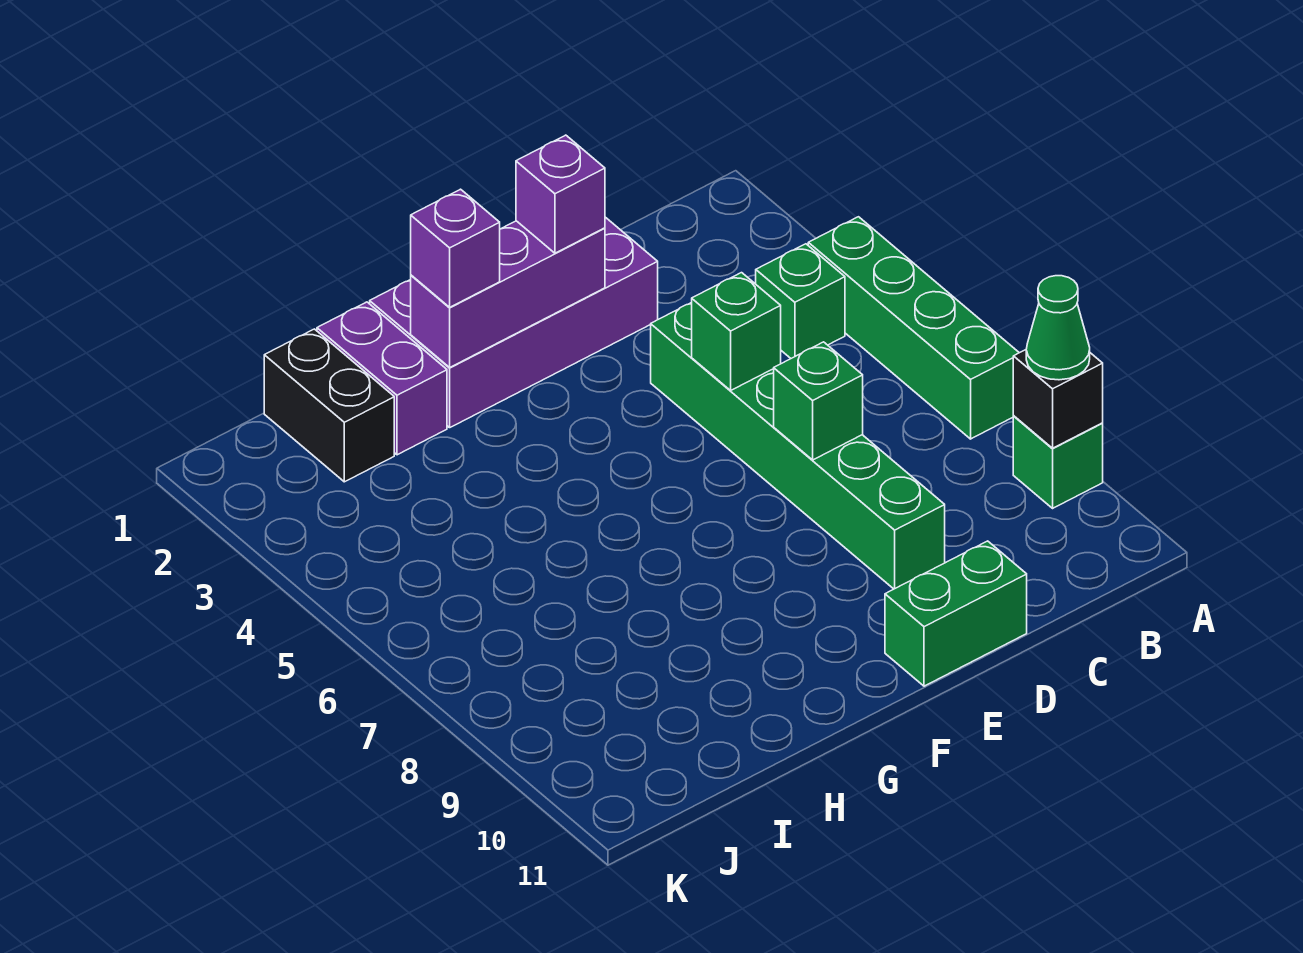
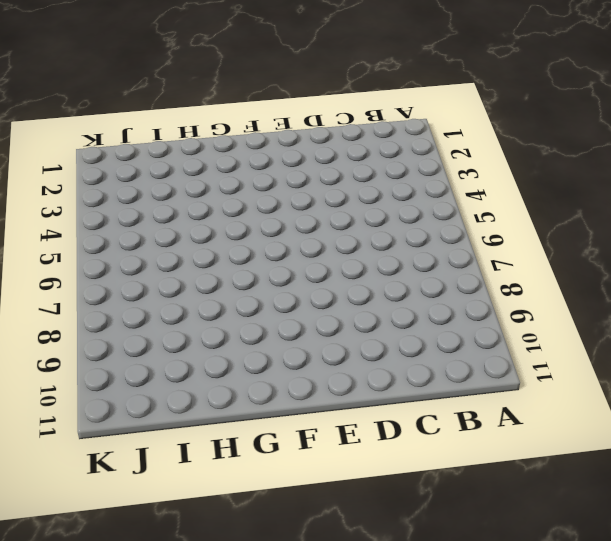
none -> green 1x4 brick [808,217,1019,439]
none -> green 1x1 brick [1013,416,1103,508]
none -> green 1x1 brick [756,244,845,358]

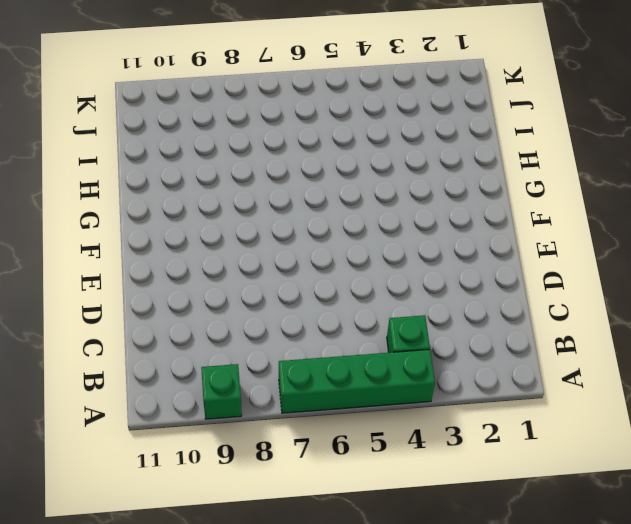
none -> purple 2x4 brick [370,217,658,428]
none -> green 1x6 brick [651,302,945,589]
none -> green 1x2 brick [885,541,1027,686]

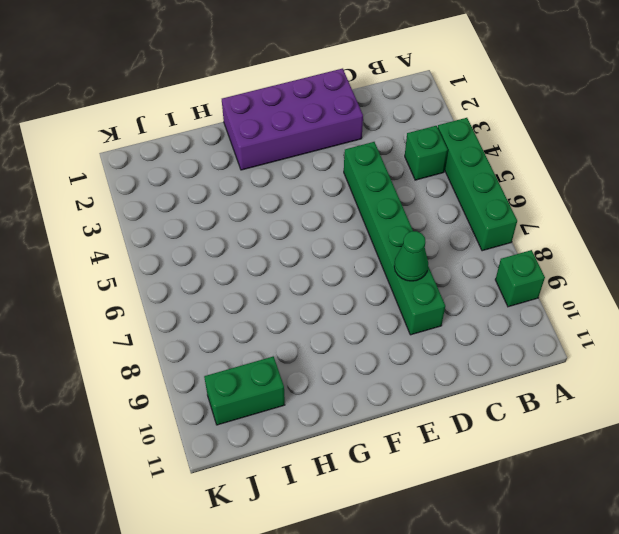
green 1x1 cone [394,231,428,281] -> green 1x1 cone moved to [1026,276,1090,380]
green 1x2 brick [204,356,285,425] -> green 1x2 brick moved to [885,541,1027,686]
none -> purple 1x2 brick [317,302,447,455]
none -> black 1x2 brick [264,329,394,482]
none -> black 1x1 brick [1013,350,1103,448]

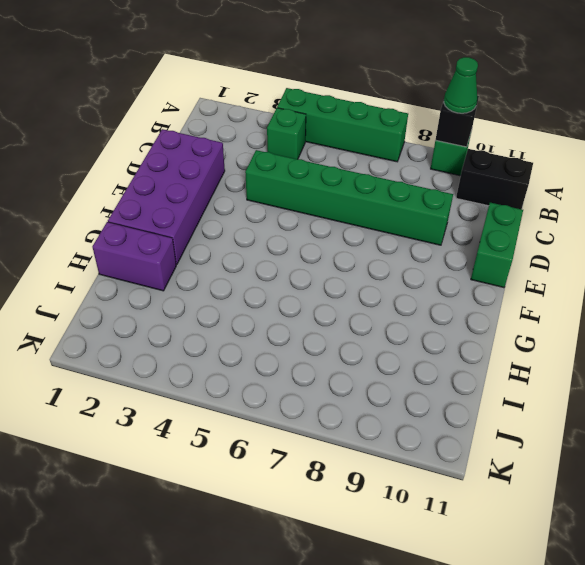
black 1x2 brick [456,149,533,209] -> black 1x2 brick moved to [264,329,394,482]
none -> green 1x1 brick [692,273,781,390]
none -> green 1x1 brick [774,342,863,460]
none -> purple 1x3 brick [411,221,605,367]

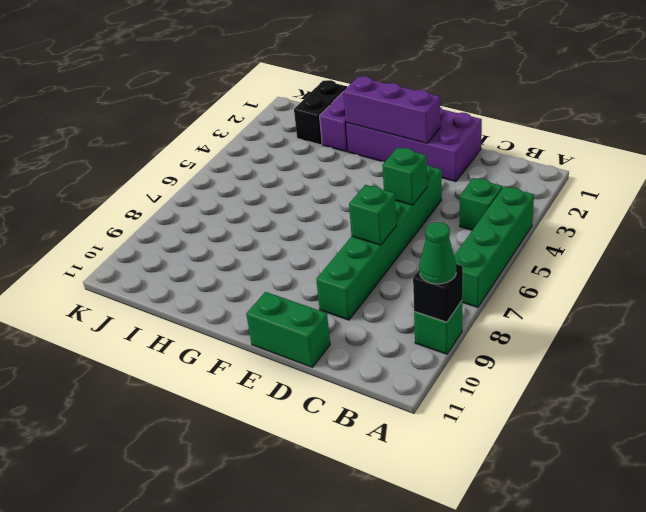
none -> purple 1x1 brick [516,135,605,253]
none -> purple 1x1 brick [411,189,500,307]

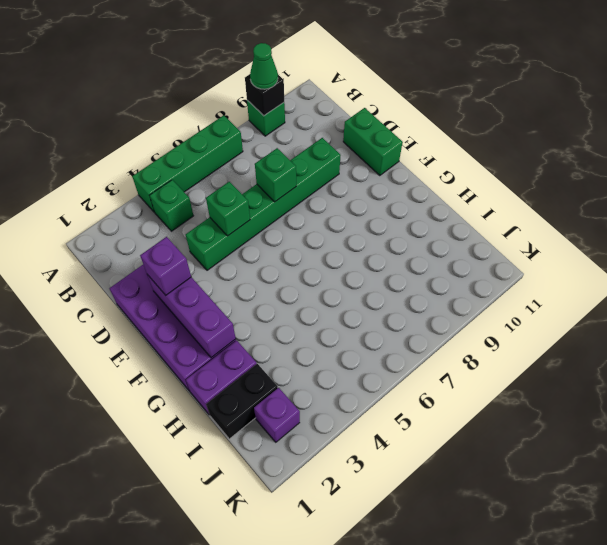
purple 1x1 brick [254,388,300,442] -> purple 1x1 brick moved to [411,189,500,307]

